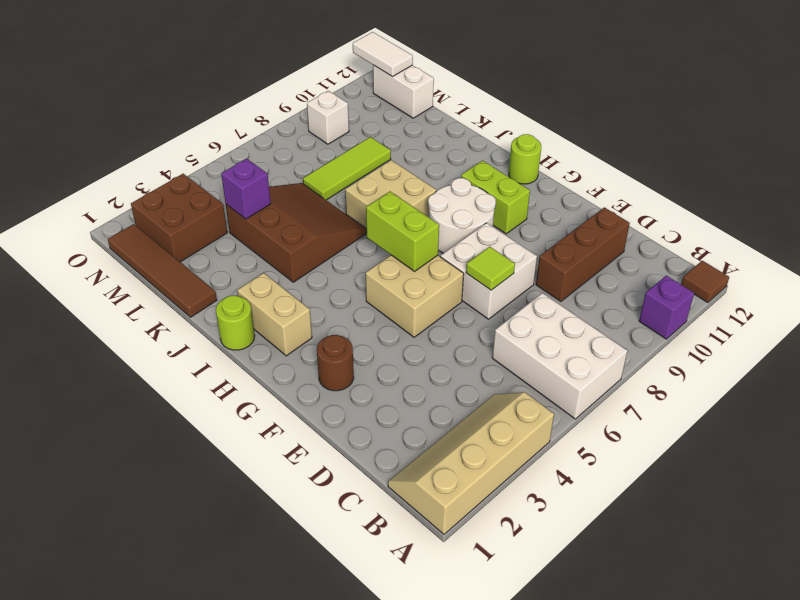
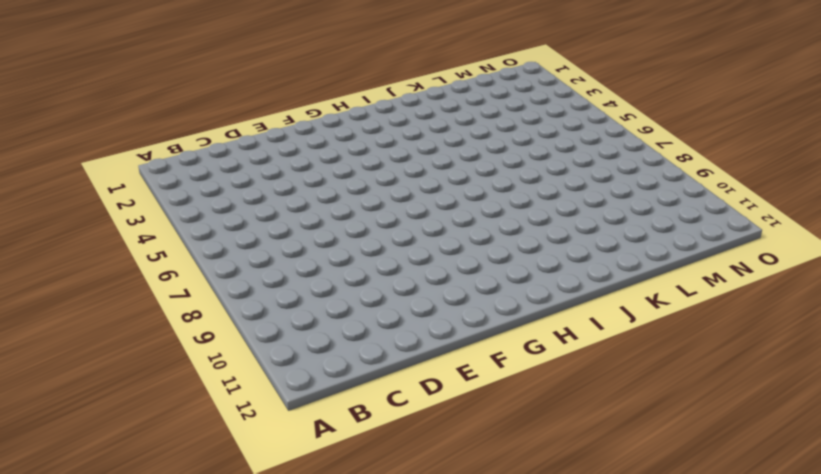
none -> tan 2x4 slope [388,392,554,534]
none -> white 2x3 brick [492,293,627,419]
none -> purple 1x1 brick [639,276,694,339]

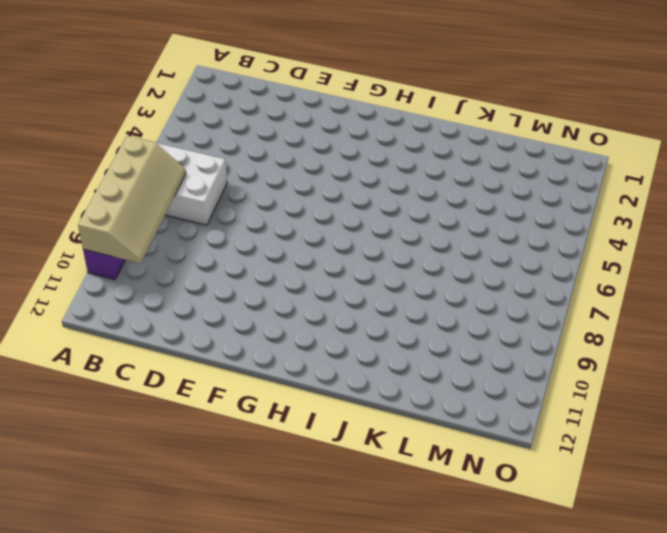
tan 2x4 slope [78,136,186,263] -> tan 2x4 slope moved to [388,392,554,534]
none -> brown 1x1 tile [681,261,729,303]
none -> brown 1x3 brick [536,207,630,302]
none -> white 2x2 brick [440,223,537,319]

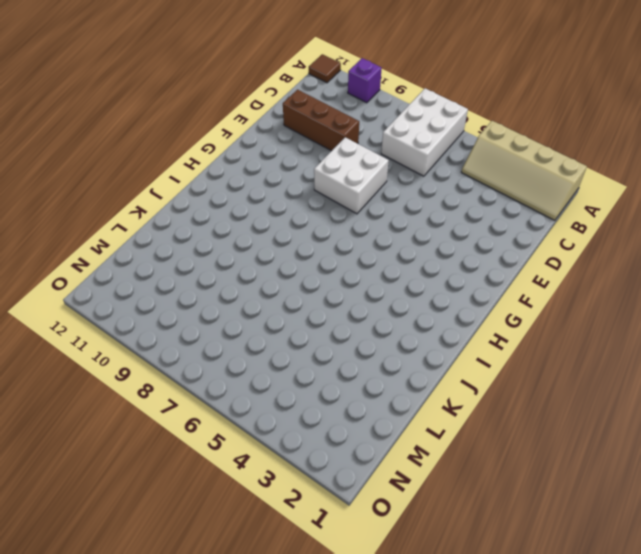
none -> brown 1x1 round brick [317,335,354,391]
none -> tan 2x2 brick [365,255,464,337]
none -> white 2x2 round brick [428,178,496,253]

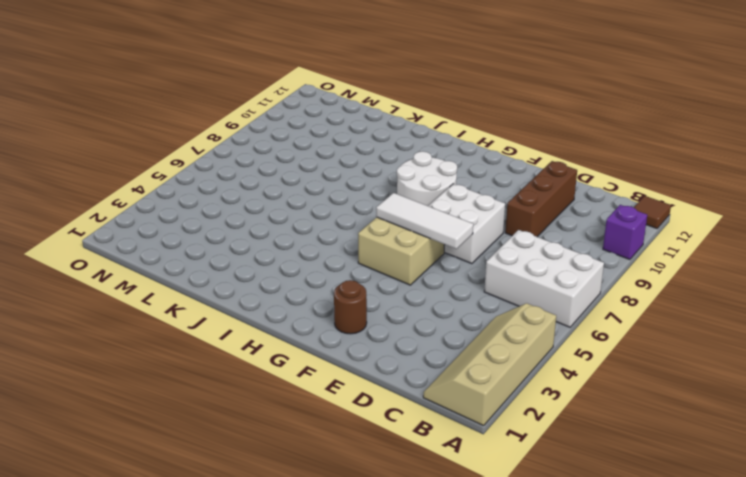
white 1x3 tile [376,193,473,249] -> lime 1x2 brick [366,191,439,271]
none -> lime 1x2 brick [461,161,530,234]
none -> tan 1x2 brick [237,273,312,356]
none -> lime 1x1 round brick [509,134,541,184]

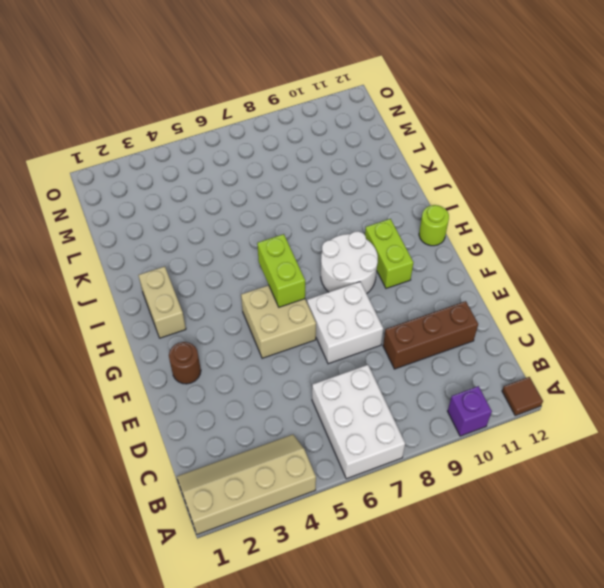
none -> lime 1x1 round brick [216,296,255,350]
none -> tan 2x2 brick [345,160,436,232]
none -> brown 3x3 slope [226,183,366,282]

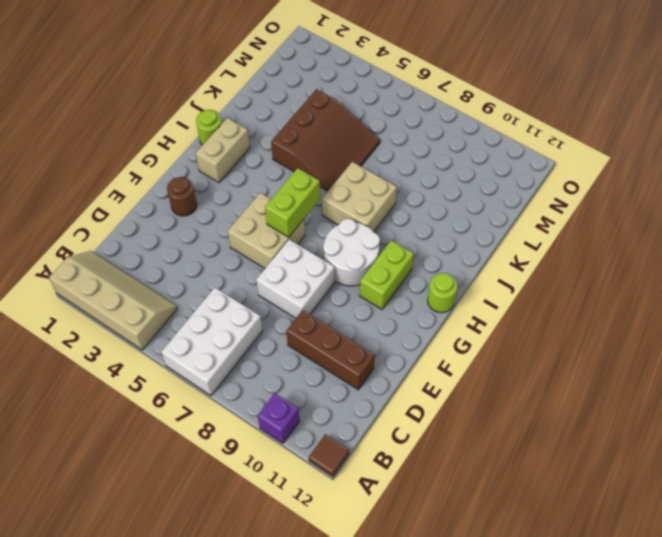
none -> brown 1x4 tile [108,224,217,317]
none -> lime 1x3 tile [303,137,391,200]
none -> brown 2x2 brick [131,174,227,262]

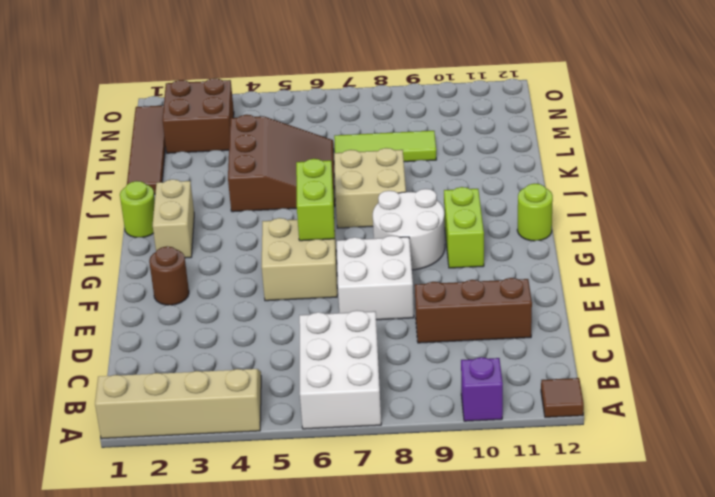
none -> white 1x2 brick [373,65,434,118]
none -> white 1x1 brick [307,91,349,144]
none -> lime 1x1 tile [466,247,515,290]

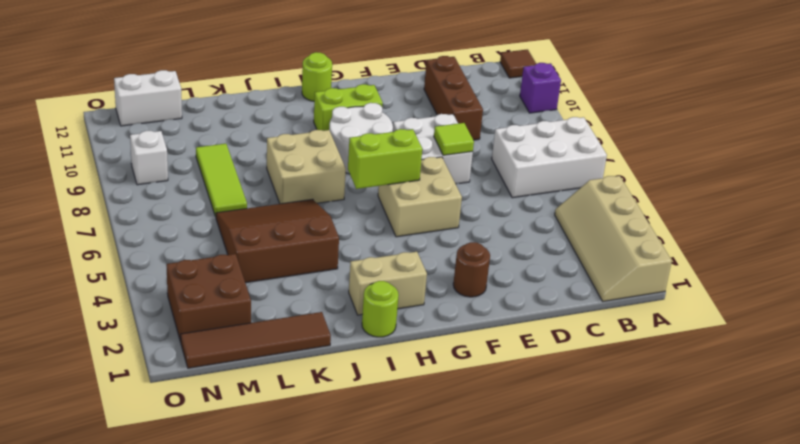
none -> purple 1x1 brick [221,159,271,219]
none -> white 1x2 tile [353,32,413,77]

